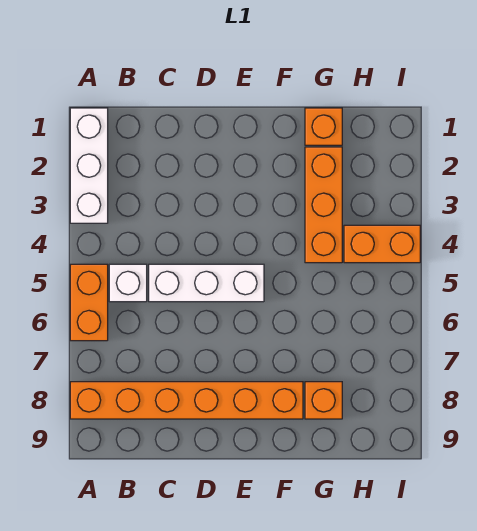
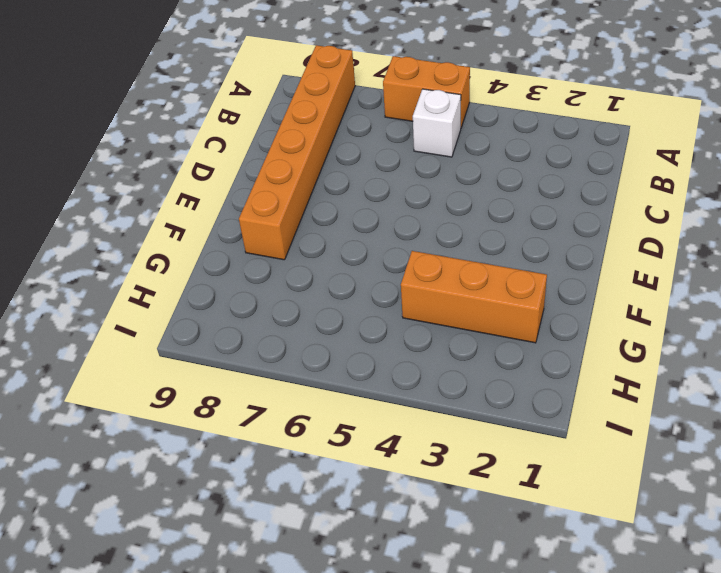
none -> white 1x3 brick [70,108,108,223]
none -> white 1x3 brick [149,264,264,302]

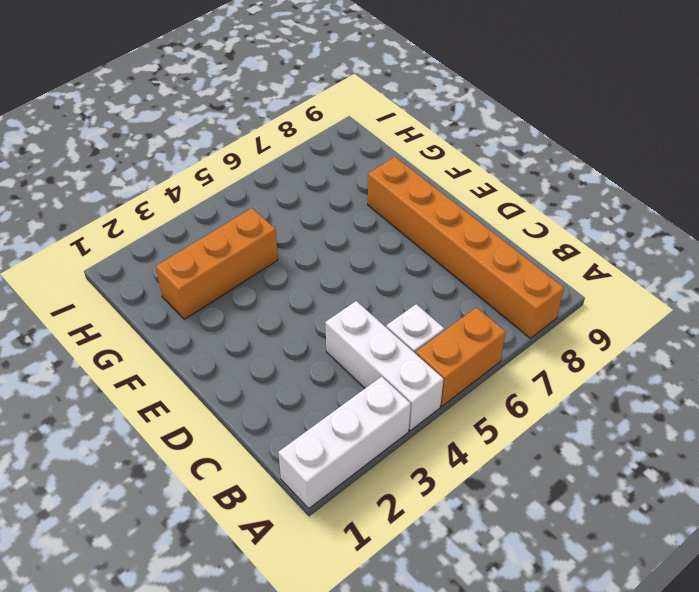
white 1x3 brick [325,301,444,431] -> white 1x3 brick moved to [149,264,264,302]
none -> orange 1x1 brick [305,108,342,145]
none -> orange 1x1 brick [305,382,342,419]

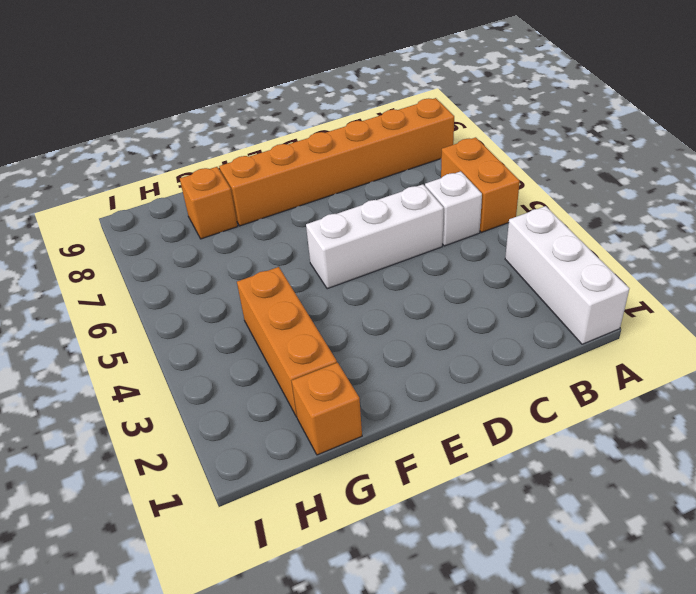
none -> orange 1x2 brick [344,225,420,263]

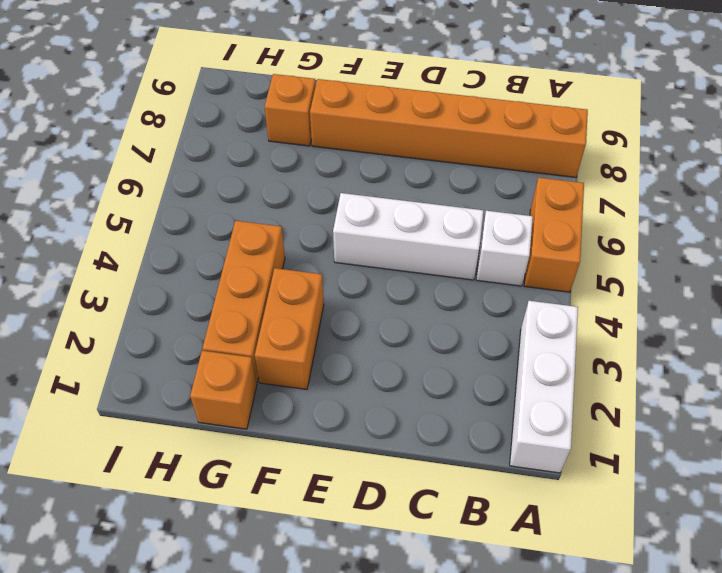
orange 1x2 brick [255,268,324,390] -> orange 1x2 brick turned to [344,225,420,263]

